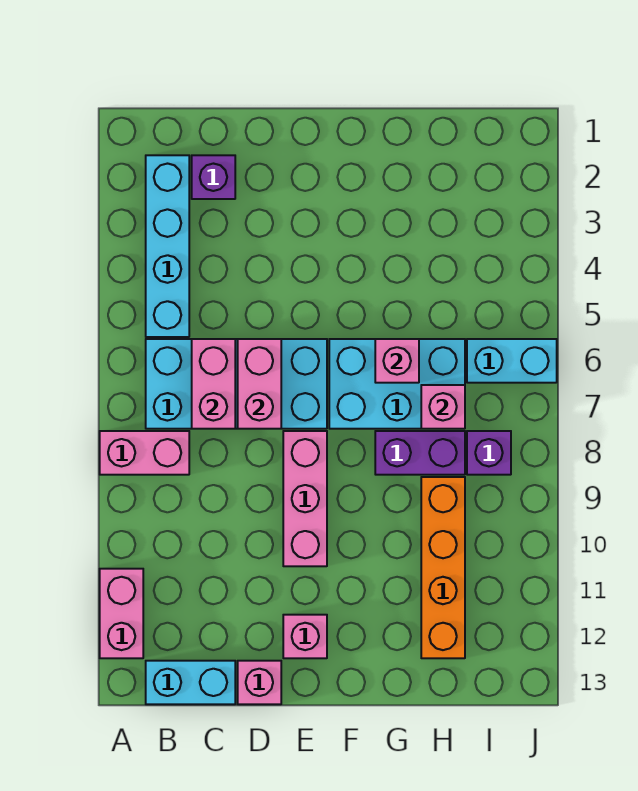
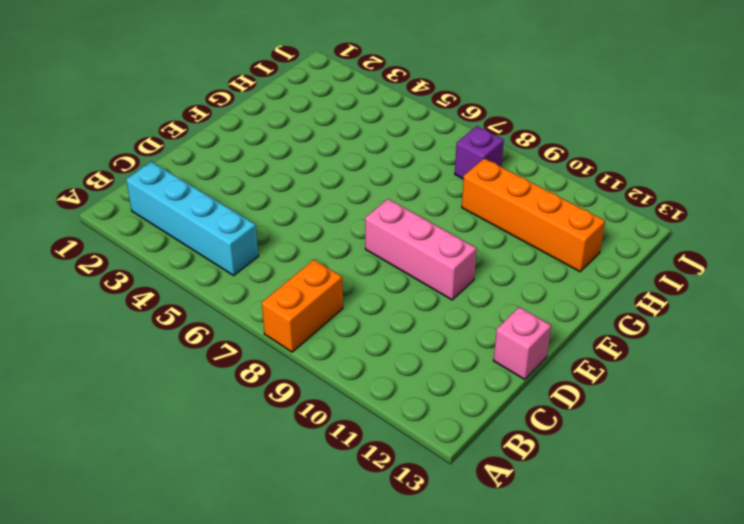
orange 1x2 brick [262,260,343,352] -> pink 1x2 brick [100,431,189,475]
none -> pink 1x2 brick [100,569,143,658]
none -> cyan 2x4 brick [146,339,327,429]
none -> cyan 1x2 brick [146,661,235,704]

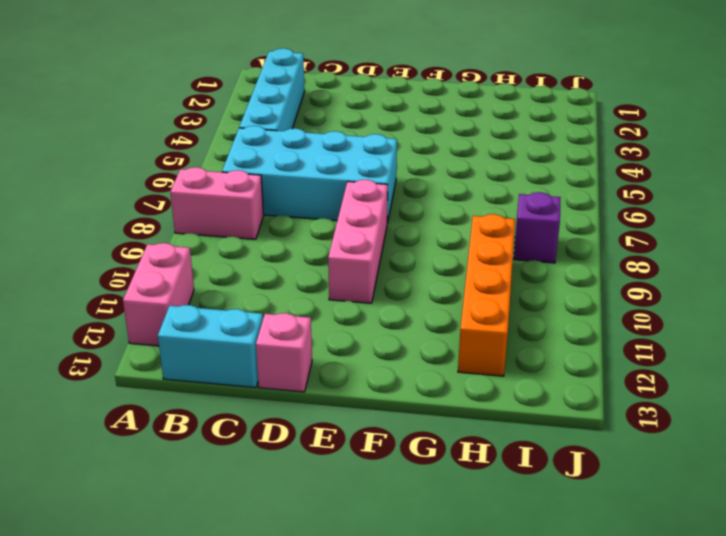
none -> purple 1x1 brick [192,155,235,199]
none -> pink 1x1 brick [283,615,327,658]
none -> cyan 2x3 brick [329,339,465,429]

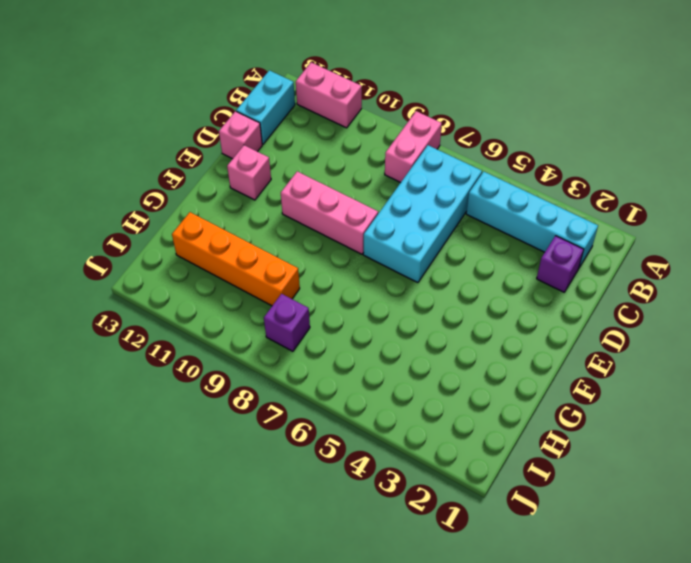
none -> cyan 2x3 brick [329,339,465,429]
none -> purple 1x2 brick [375,431,465,475]
none -> cyan 1x2 brick [467,339,557,383]

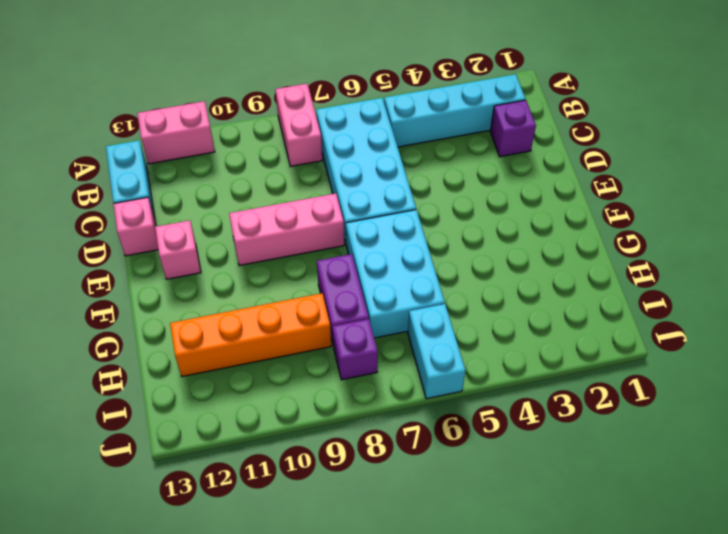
none -> pink 1x2 brick [192,339,235,429]
none -> pink 1x2 brick [238,339,281,429]
none -> pink 1x1 brick [375,339,419,383]

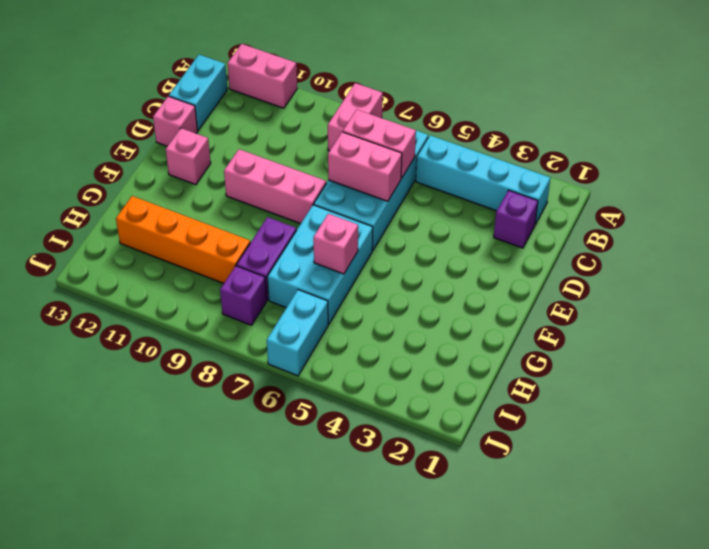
none -> pink 1x1 brick [421,385,465,429]

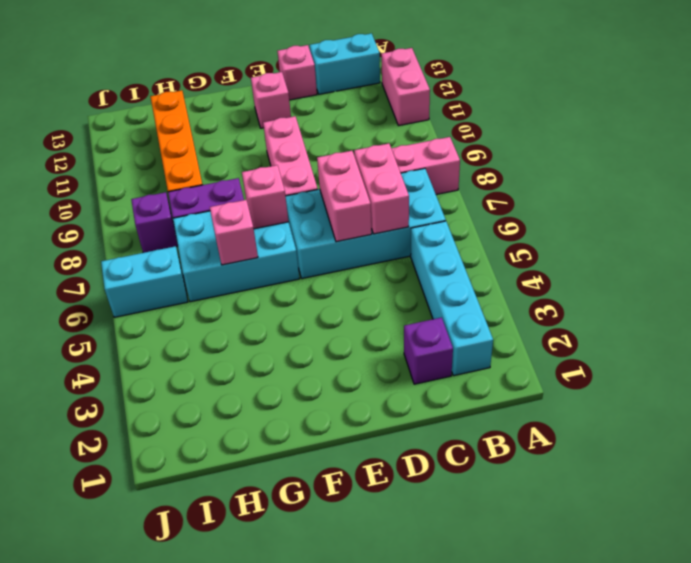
pink 1x1 brick [242,165,289,229] -> pink 1x1 brick moved to [421,385,465,429]

